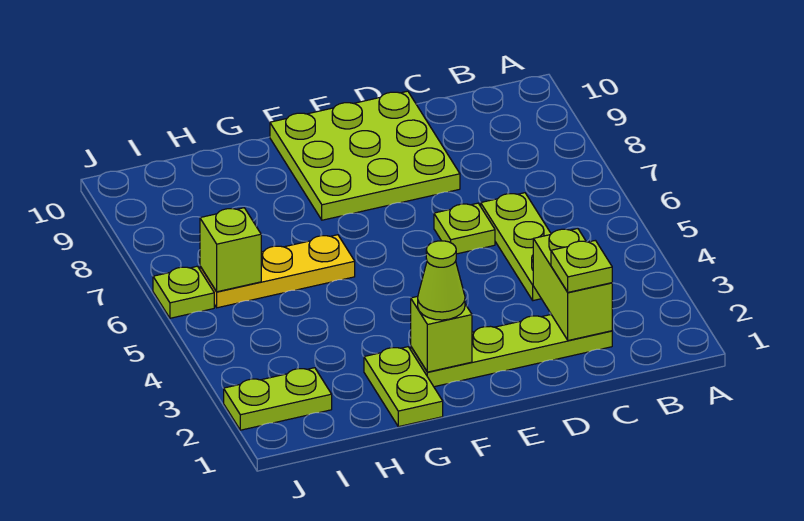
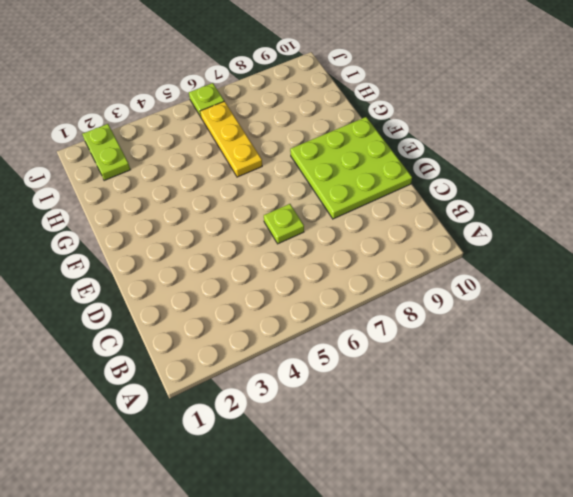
none -> lime 1x4 plate [411,315,612,387]
none -> lime 1x3 plate [481,193,551,301]
none -> lime 1x2 plate [364,347,443,427]

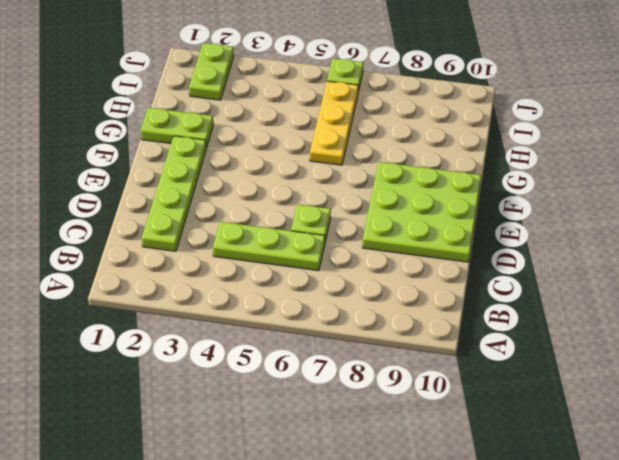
none -> lime 1x2 brick [533,229,612,340]
none -> lime 1x1 brick [411,296,472,372]
none -> lime 1x1 brick [200,208,261,292]

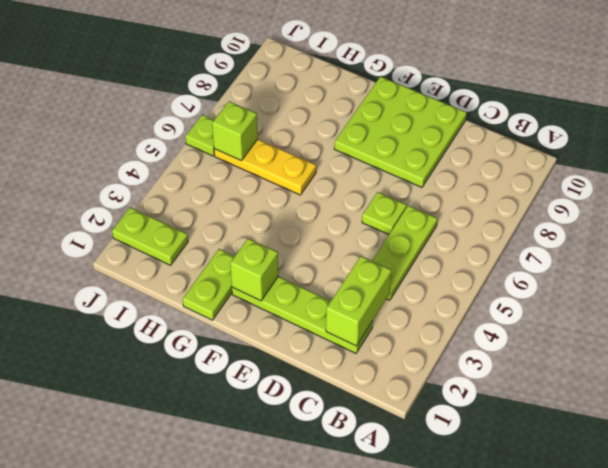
none -> lime 1x1 plate [551,240,612,292]
none -> lime 1x1 cone [418,241,465,320]

